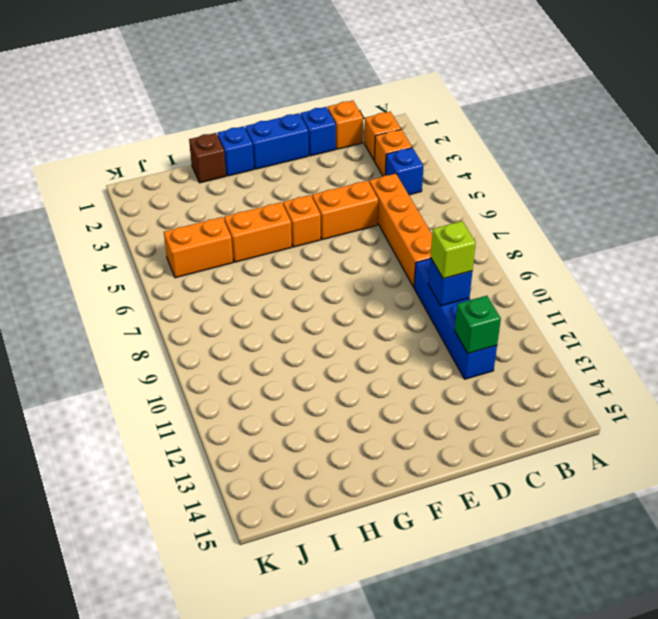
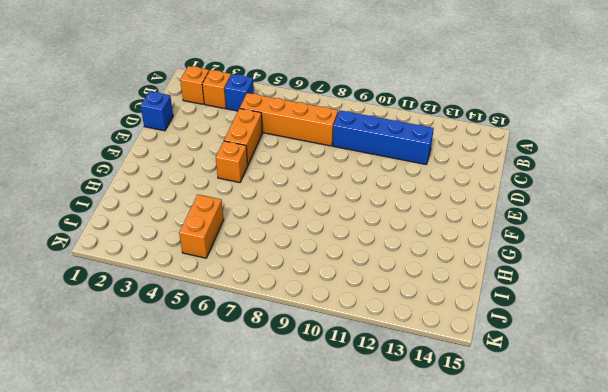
none -> orange 1x1 brick [328,101,363,149]
none -> blue 1x2 brick [245,113,309,169]
none -> blue 1x1 brick [217,126,254,176]

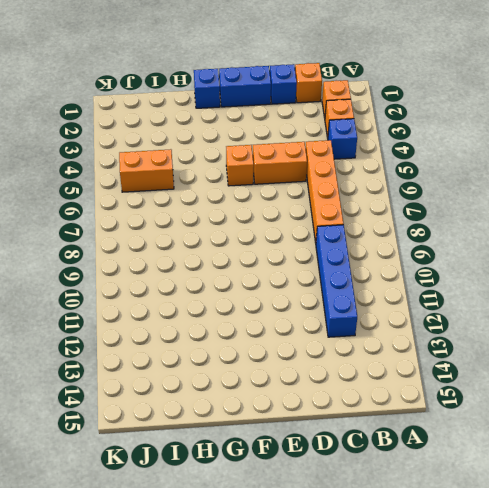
none -> orange 1x2 brick [224,202,292,262]
none -> brown 1x1 brick [189,133,226,183]
none -> blue 1x1 brick [428,257,472,306]

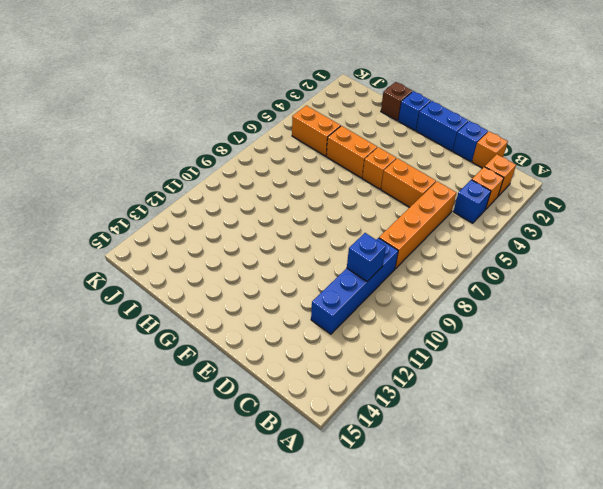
none -> green 1x1 brick [455,296,501,354]
none -> lime 1x1 brick [431,221,476,279]

